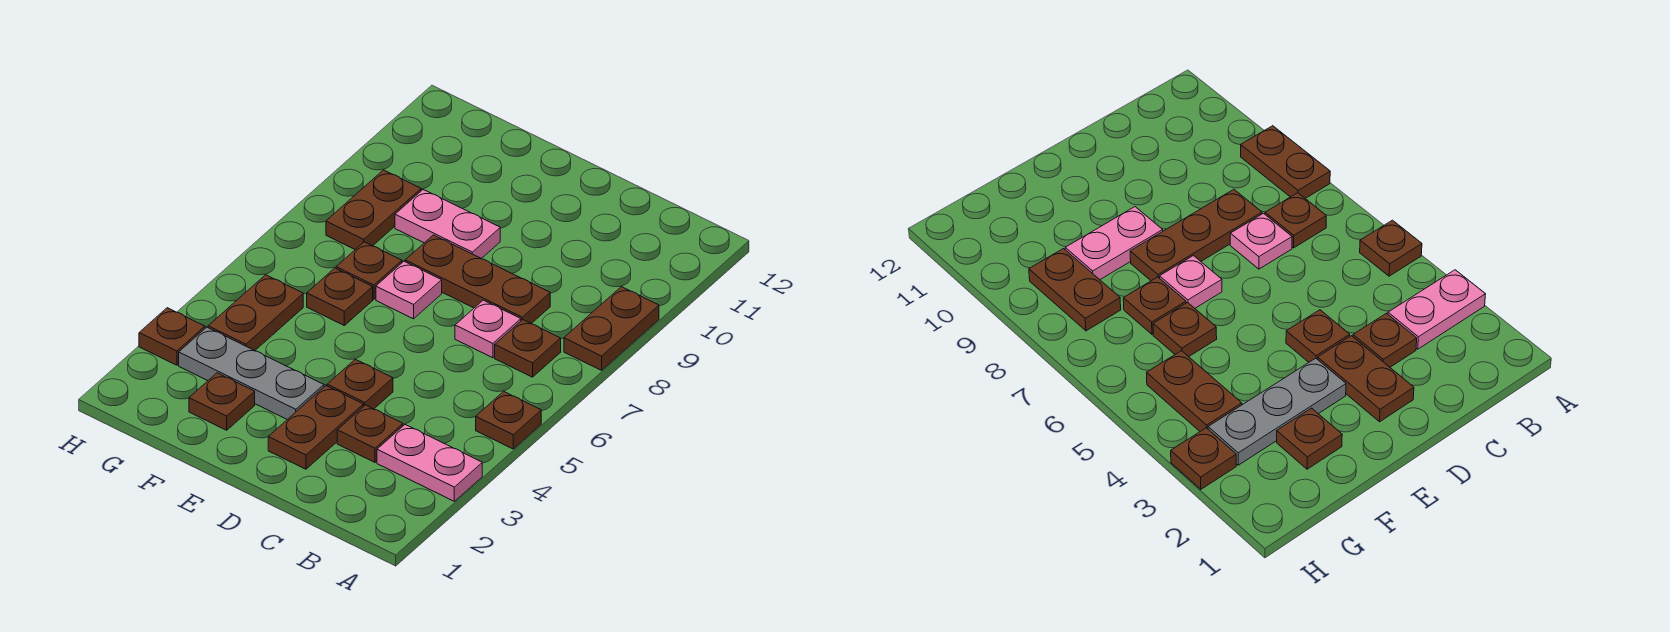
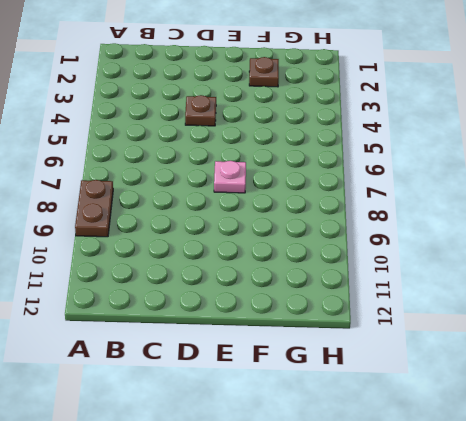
none -> pink 1x2 plate [377,425,482,501]
none -> brown 1x1 plate [476,391,541,449]
none -> brown 1x1 plate [495,320,561,377]

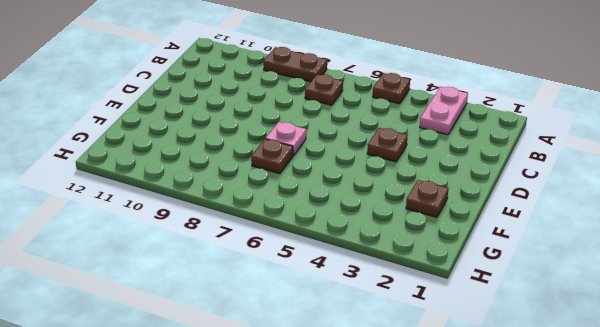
none -> brown 1x1 plate [337,405,403,462]
none -> pink 1x1 plate [455,300,521,358]
none -> brown 1x3 plate [405,235,550,324]

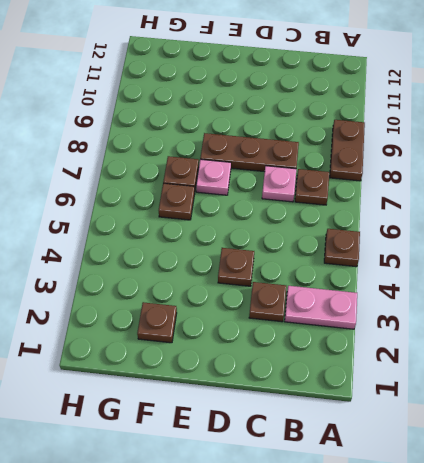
none -> brown 1x2 plate [268,386,364,469]
none -> grey 1x3 plate [179,327,324,419]
none -> pink 1x2 plate [395,190,500,259]

